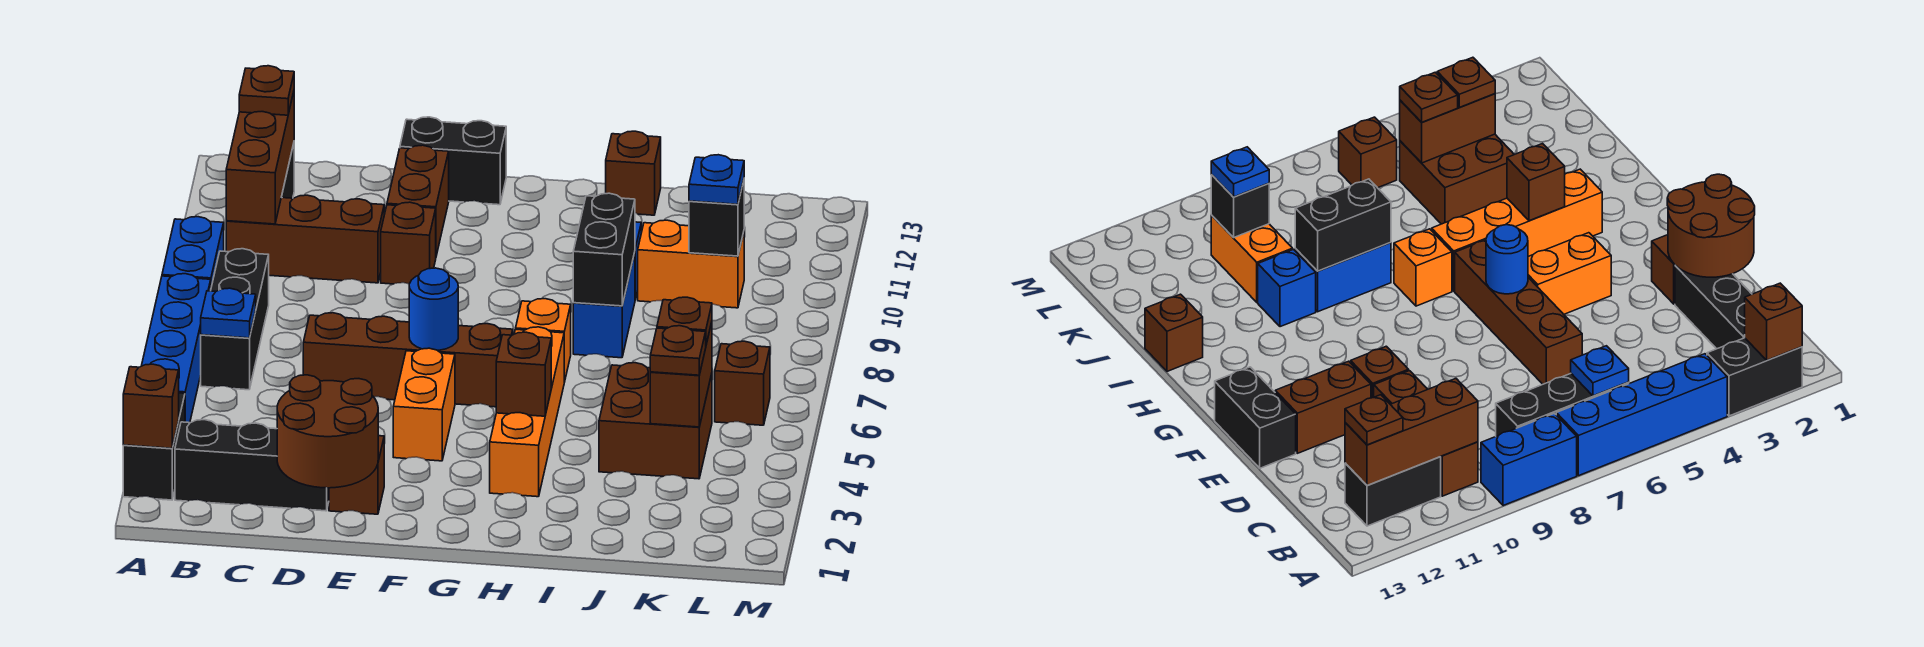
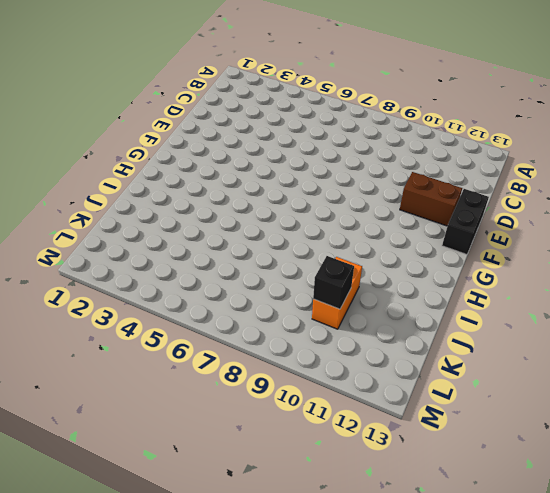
none -> black 1x2 brick [123,393,185,500]
none -> blue 1x4 brick [142,274,211,423]
none -> blue 1x2 brick [162,217,224,287]
none -> black 1x3 brick [175,420,329,511]

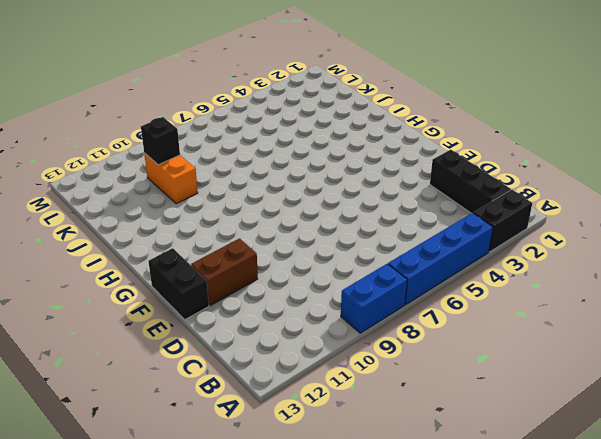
none -> black 1x3 brick [201,249,269,390]
none -> brown 1x3 brick [226,195,384,283]
none -> black 1x2 brick [1345,457,1441,526]
none -> brown 1x4 brick [303,313,513,407]

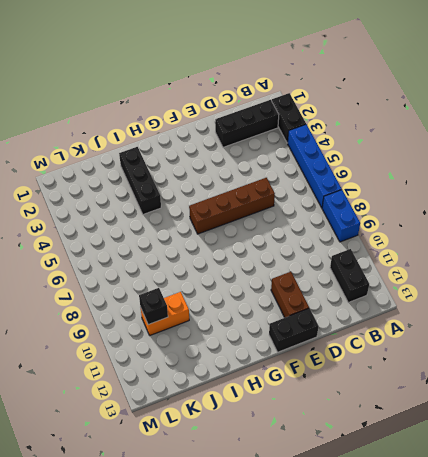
black 1x3 brick [119,147,161,214] -> black 1x3 brick moved to [201,249,269,390]
none -> brown 1x3 brick [226,195,384,283]
none -> brown 1x1 brick [329,436,384,514]
none -> brown 1x1 brick [381,202,436,284]
none -> orange 1x2 brick [393,348,455,461]

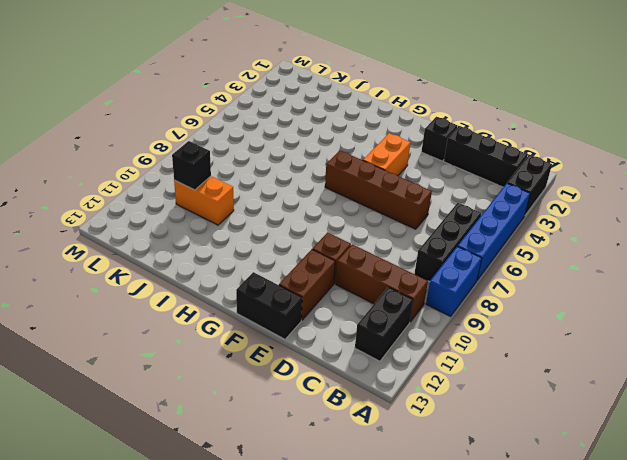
black 1x1 brick [421,117,458,161] -> brown 1x1 brick [329,436,384,514]
none -> orange 1x4 brick [490,327,564,497]
none -> orange 1x1 brick [516,299,571,382]
none -> blue 1x2 brick [573,252,635,358]
none -> blue 1x1 brick [1258,250,1316,327]

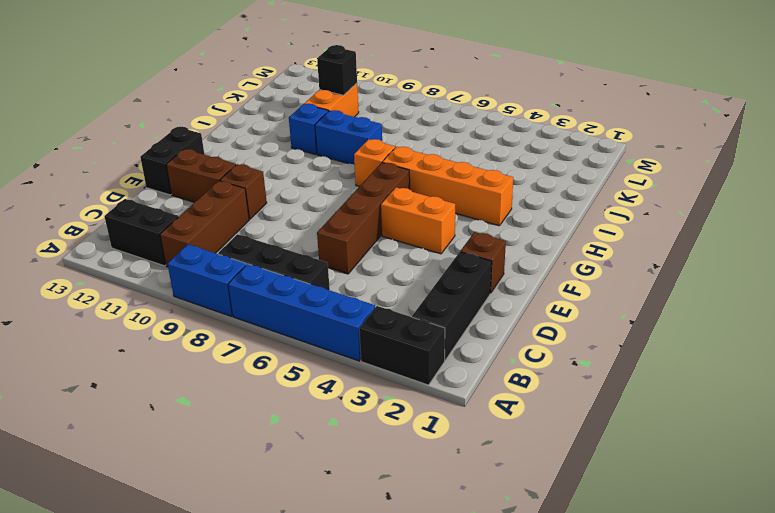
none -> brown 1x1 brick [606,131,661,215]
none -> brown 2x2 brick [599,363,712,479]
none -> brown 1x1 brick [715,341,770,425]
none -> brown 1x1 brick [123,364,179,448]

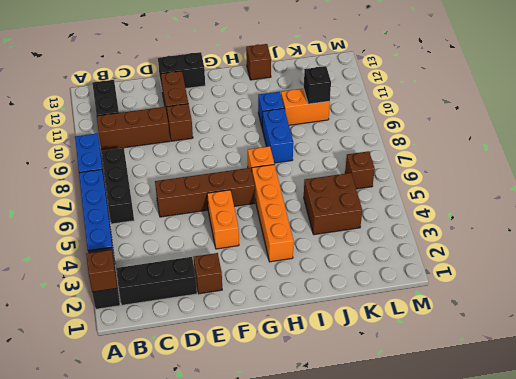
none -> blue 1x1 plate [201,288,256,338]
none -> brown 1x3 brick [226,92,294,224]
none -> brown 2x2 round brick [277,375,378,488]
none -> blue 1x1 round brick [409,268,458,351]

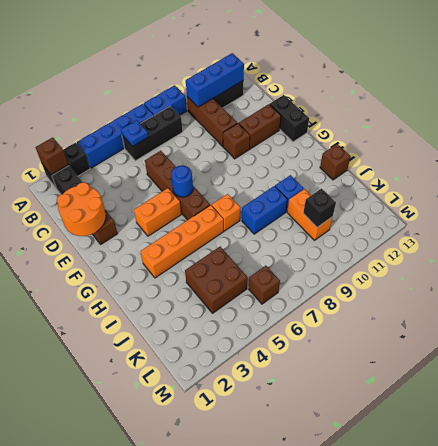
blue 1x3 brick [186,53,244,107] -> brown 1x3 brick [226,92,294,224]
orange 2x2 round brick [57,182,106,236] -> brown 2x2 round brick [277,375,378,488]
none -> brown 1x1 brick [496,332,551,416]
none -> black 1x2 brick [573,193,635,306]
none -> brown 1x2 brick [650,322,712,427]
none -> brown 1x1 plate [239,66,294,115]

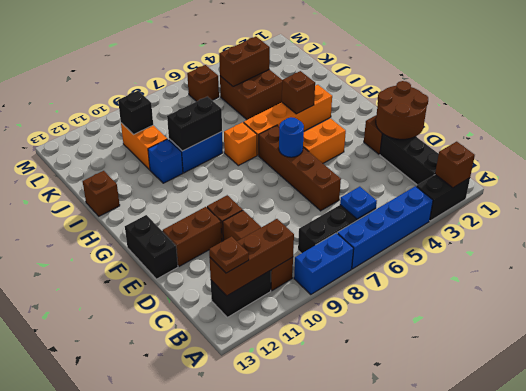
none -> brown 1x1 plate [650,326,706,375]
none -> brown 1x1 plate [657,297,712,344]
none -> blue 1x1 plate [689,155,744,204]

